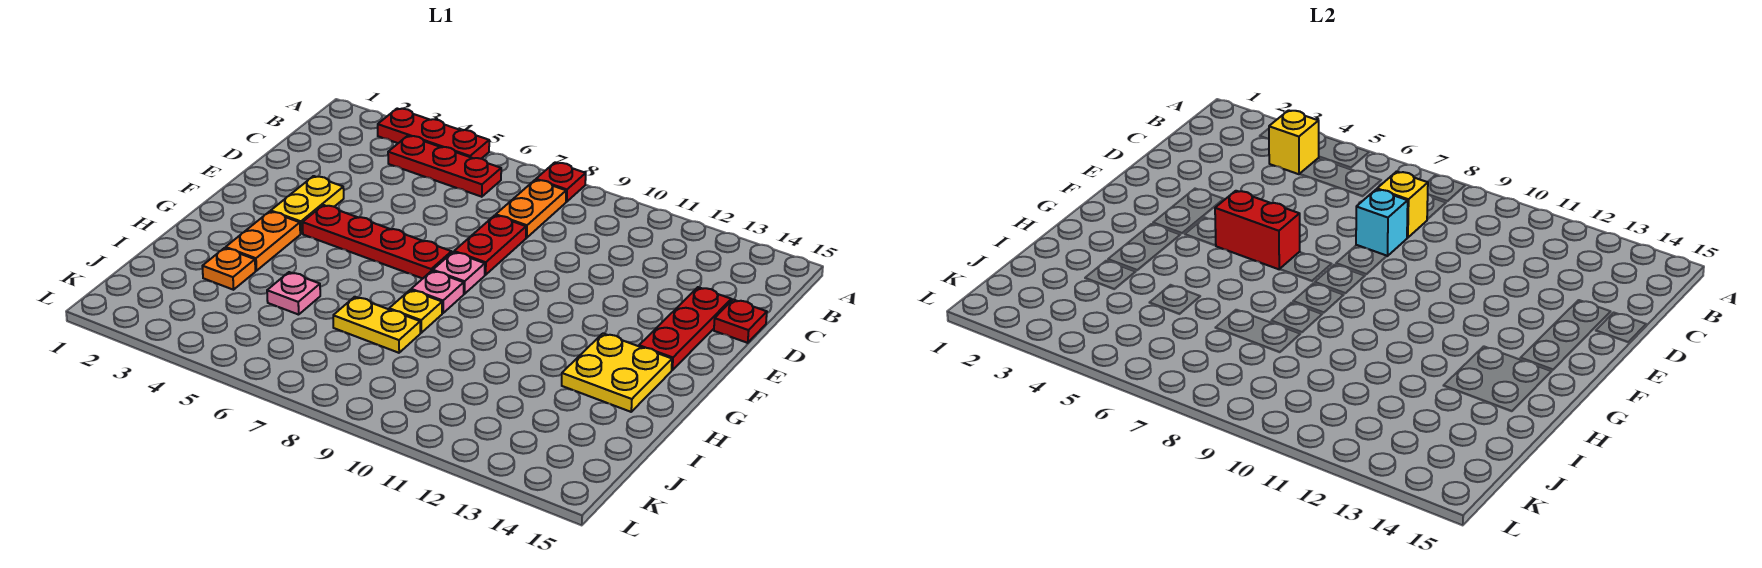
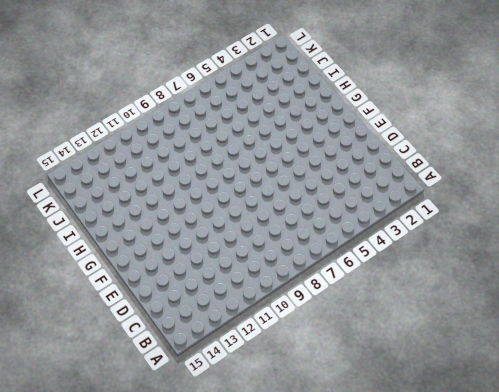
none -> red 1x3 plate [378,109,489,159]
none -> red 1x1 plate [536,163,586,202]
none -> red 1x3 plate [388,136,501,197]

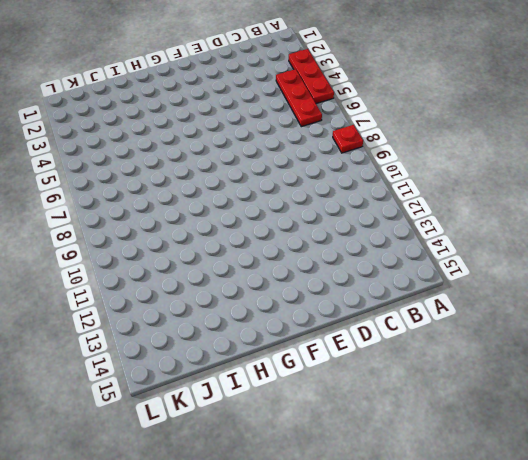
none -> orange 1x2 plate [496,180,566,238]
none -> red 1x2 plate [454,215,526,275]
none -> red 1x3 plate [639,287,731,370]

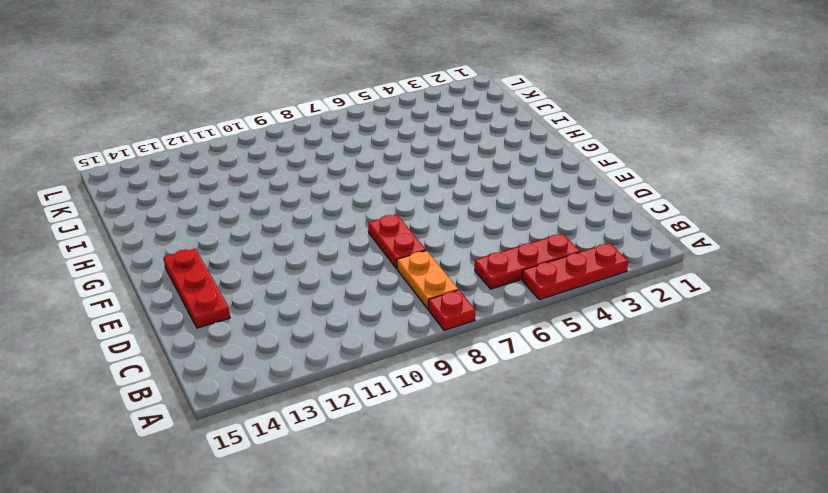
none -> red 1x1 plate [714,300,767,343]
none -> yellow 1x2 plate [271,176,344,234]
none -> red 1x4 plate [303,205,452,279]

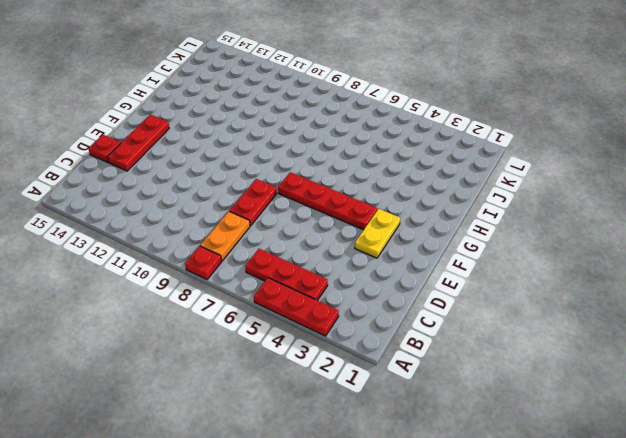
none -> pink 1x1 plate [433,252,485,294]
none -> orange 1x2 plate [226,211,300,271]
none -> pink 1x1 plate [411,271,464,313]

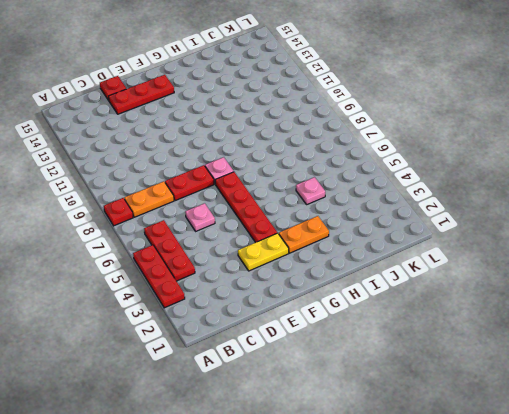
pink 1x1 plate [185,203,215,231] -> pink 1x1 plate moved to [411,271,464,313]
none -> yellow 2x2 plate [562,333,672,412]
none -> yellow 1x1 plate [389,290,442,333]
none -> orange 1x1 plate [202,248,255,290]

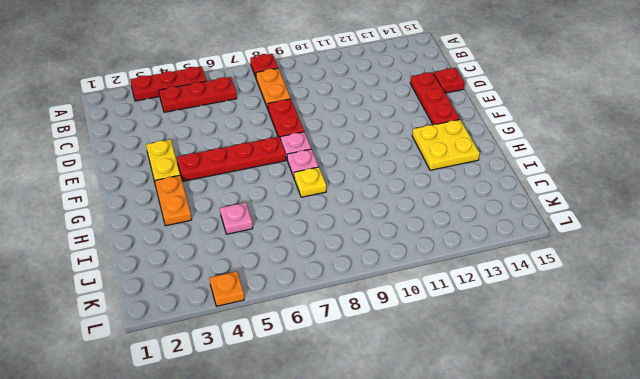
orange 1x1 plate [210,271,244,306] -> orange 1x1 plate moved to [202,248,255,290]
none -> yellow 1x2 plate [333,297,420,353]
none -> yellow 1x1 brick [1269,110,1319,174]
none -> yellow 1x1 brick [1377,172,1428,238]

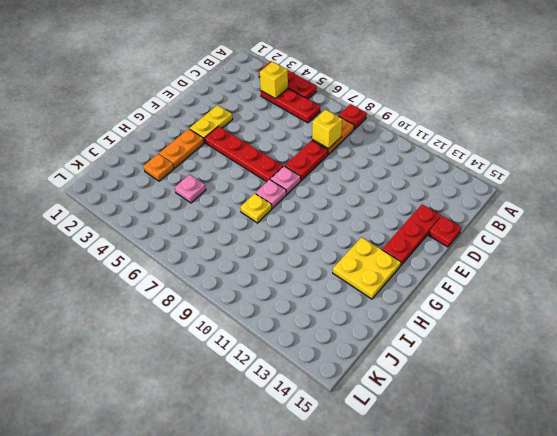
none -> yellow 1x2 plate [333,297,420,353]
none -> cyan 1x1 brick [1356,189,1408,256]
none -> red 1x2 brick [1215,191,1300,269]

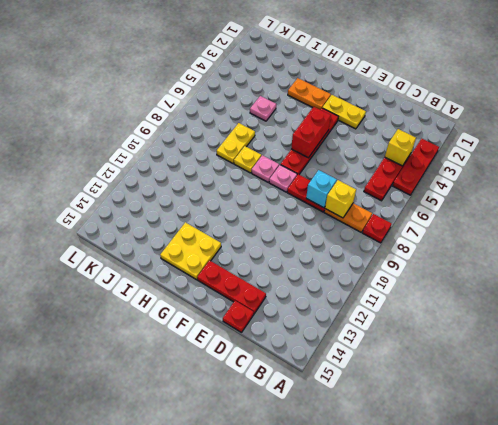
none -> orange 1x1 plate [202,248,255,290]

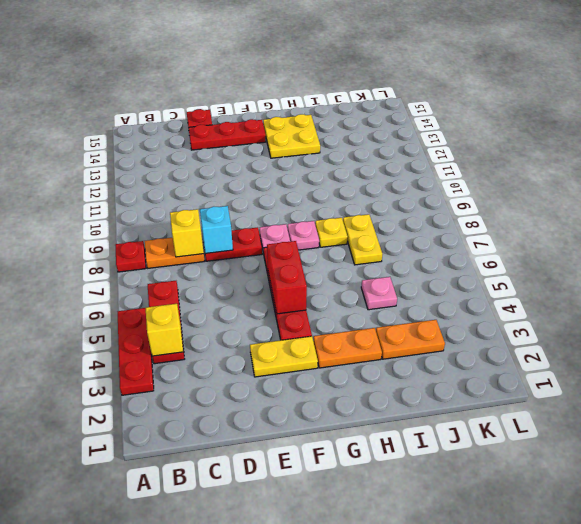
orange 1x2 plate [376,320,445,359] -> orange 1x1 plate [202,248,255,290]

